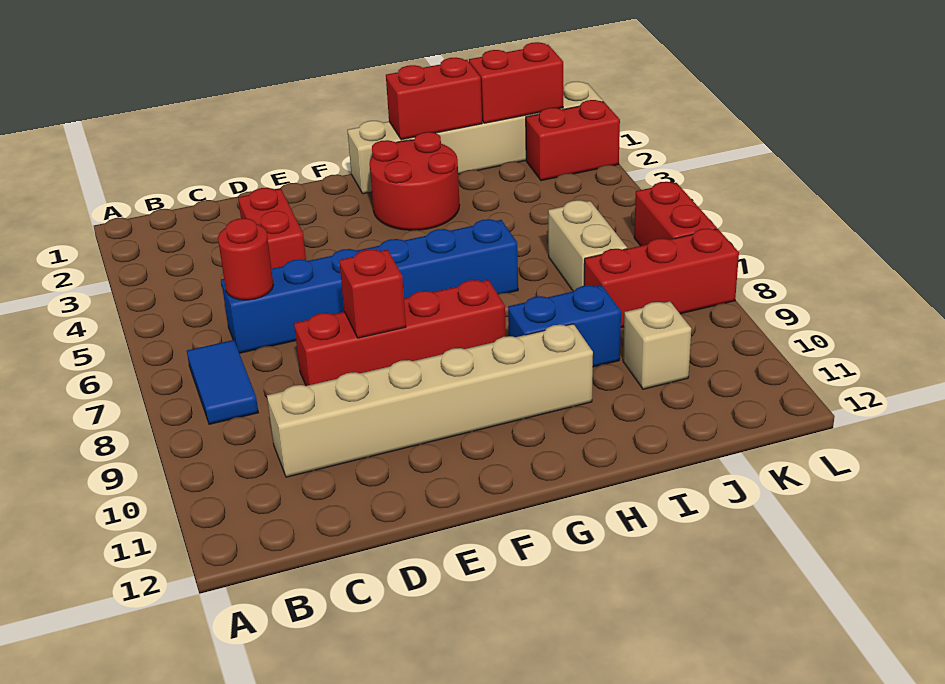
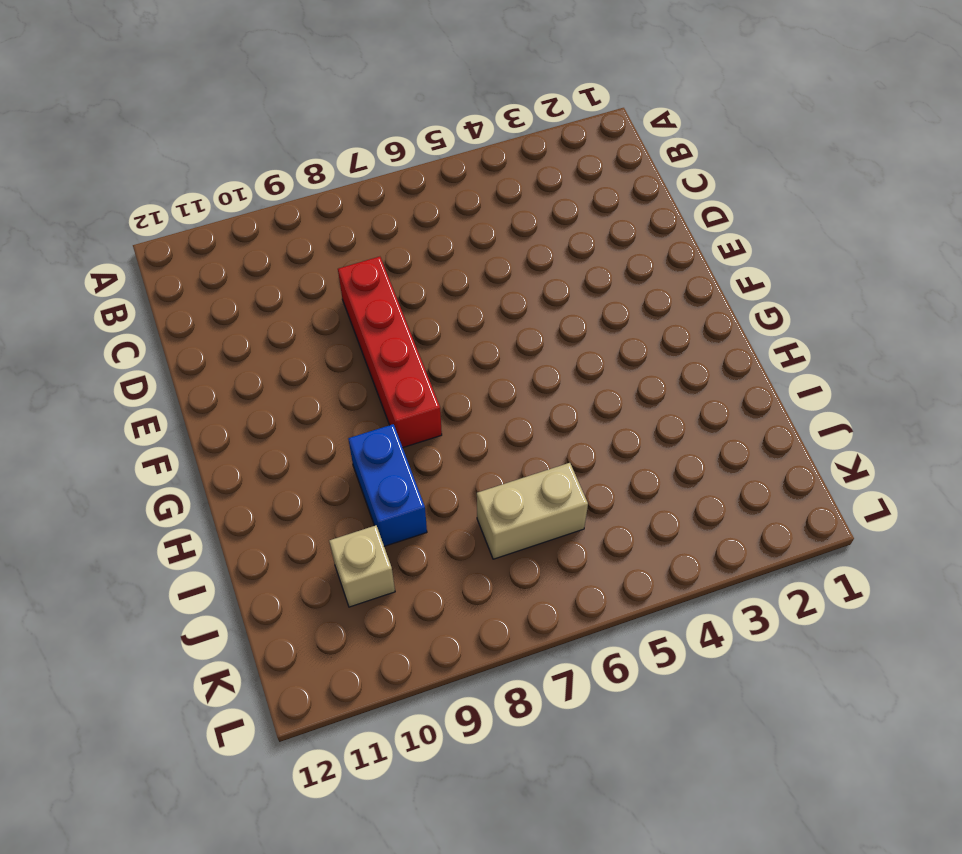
none -> blue 1x2 tile [187,340,258,424]
none -> blue 1x6 brick [221,219,518,353]
none -> tan 1x6 brick [267,324,593,477]

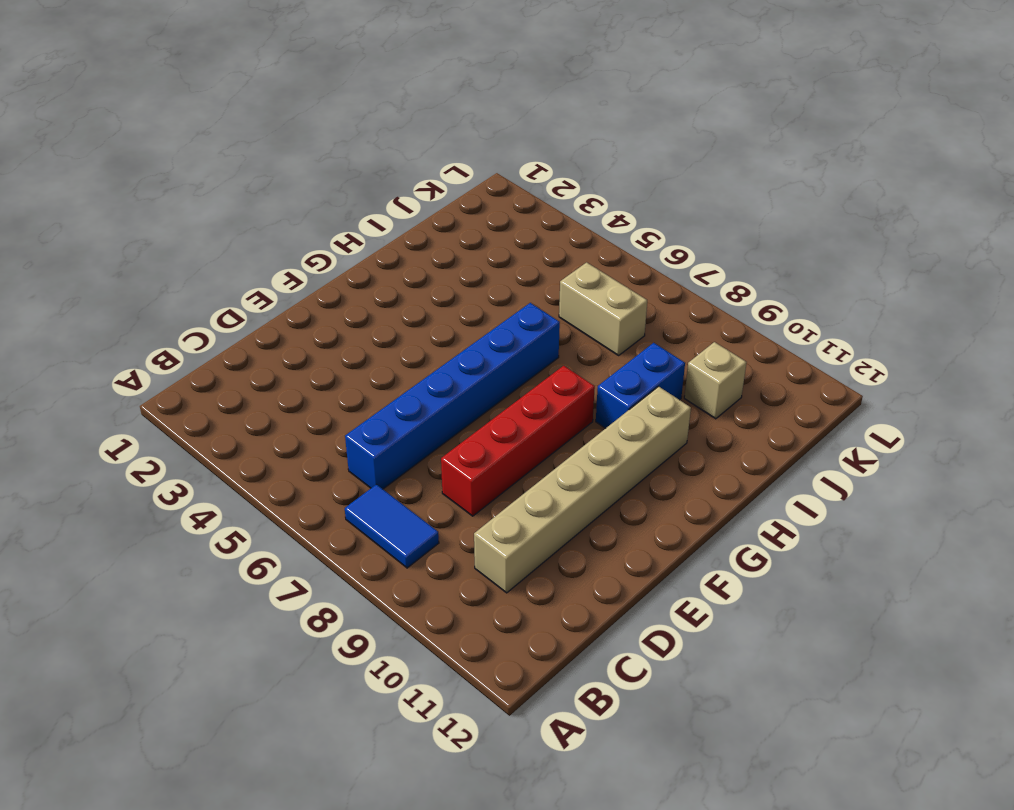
none -> red 1x2 brick [238,188,306,269]
none -> tan 1x6 brick [347,82,603,194]
none -> red 2x2 round brick [370,132,460,230]

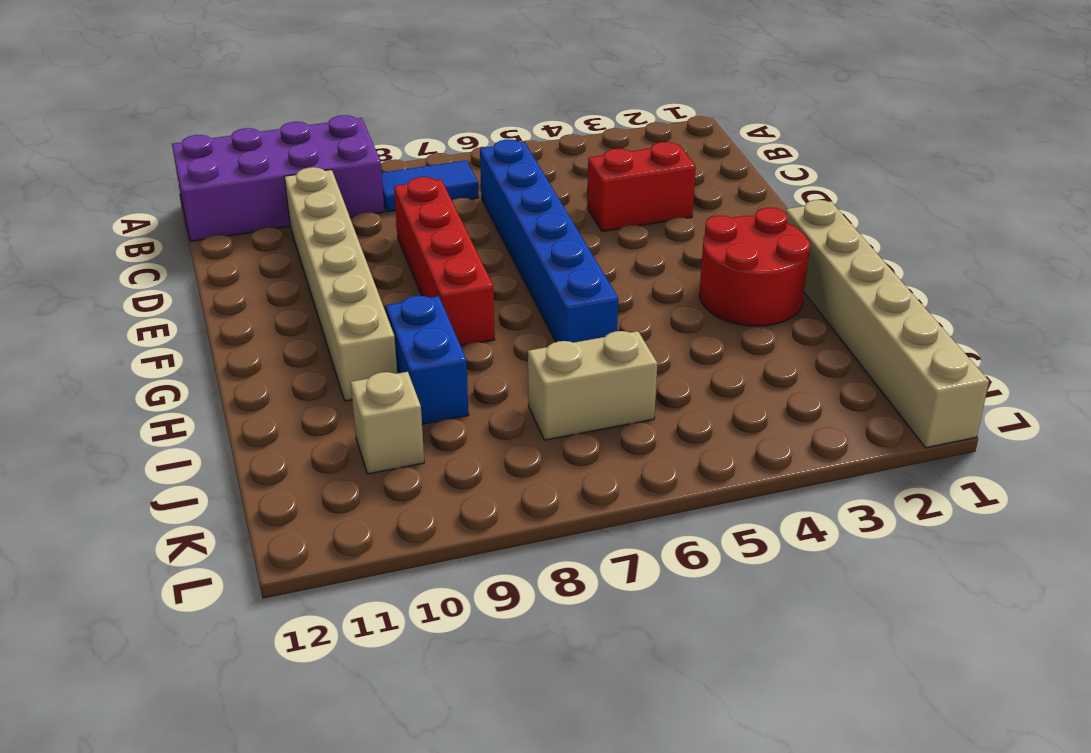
purple 2x4 brick [172,115,384,241] -> none
none -> red 1x3 brick [584,228,739,328]
none -> red 1x2 brick [526,100,620,181]
none -> red 1x2 brick [634,182,717,246]

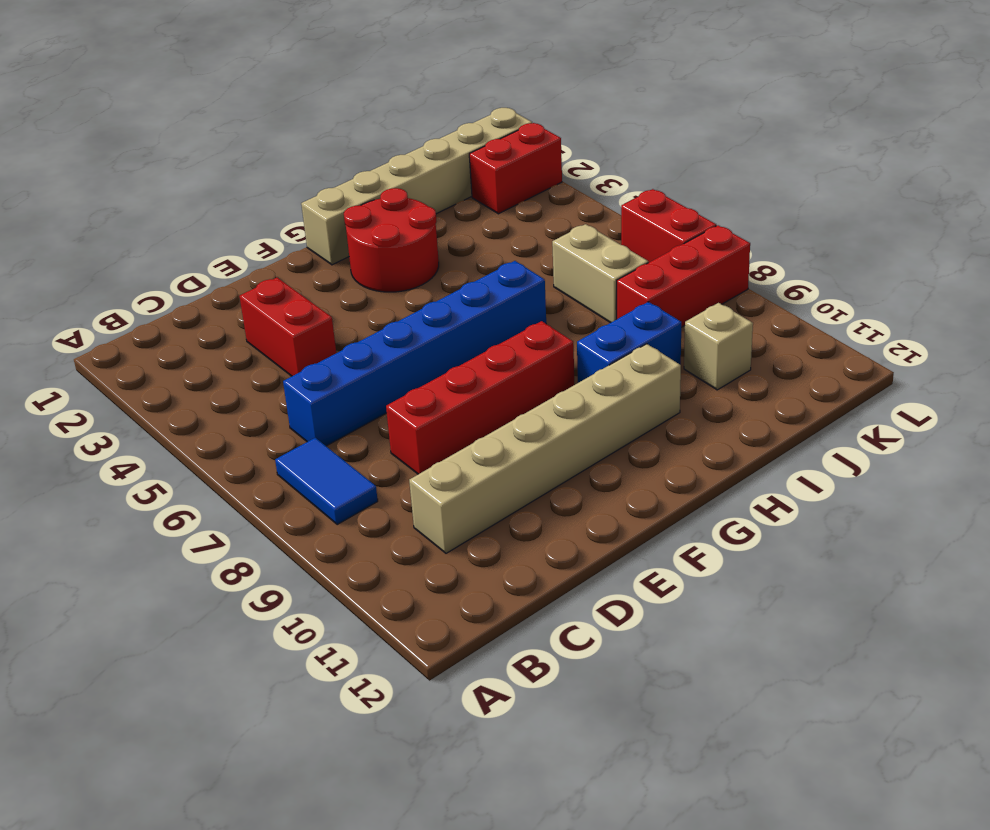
none -> red 1x1 round brick [218,218,274,300]
none -> red 1x1 brick [339,249,406,338]
none -> red 1x2 brick [386,58,482,140]

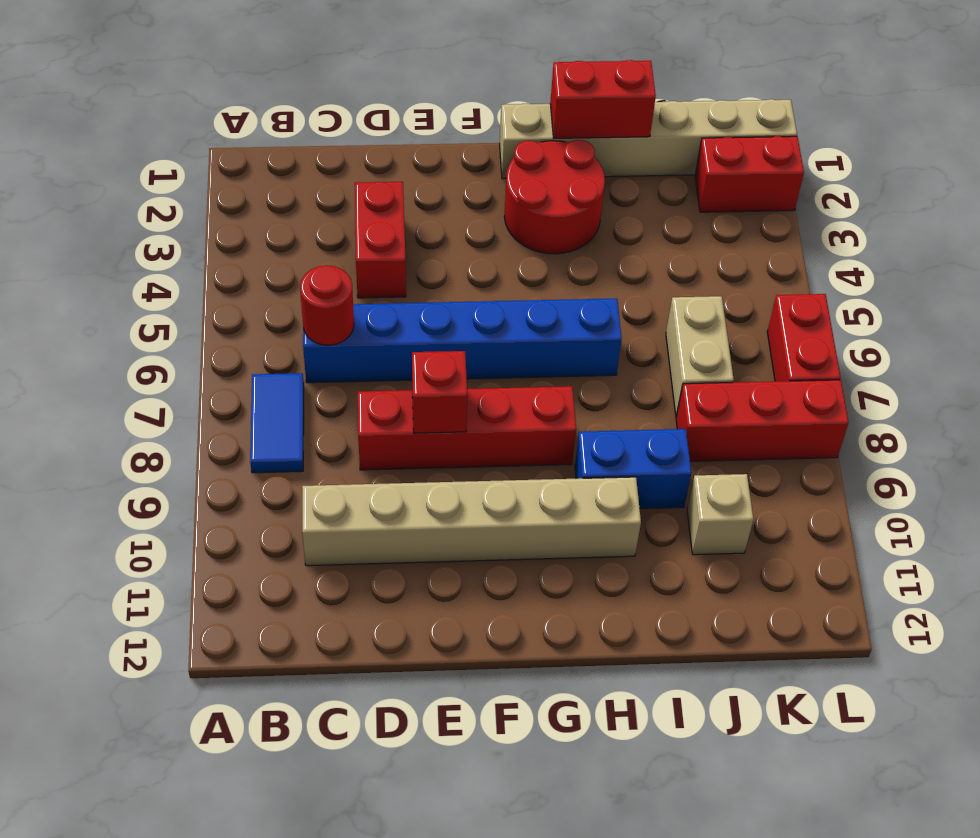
none -> red 1x2 brick [469,42,563,123]

